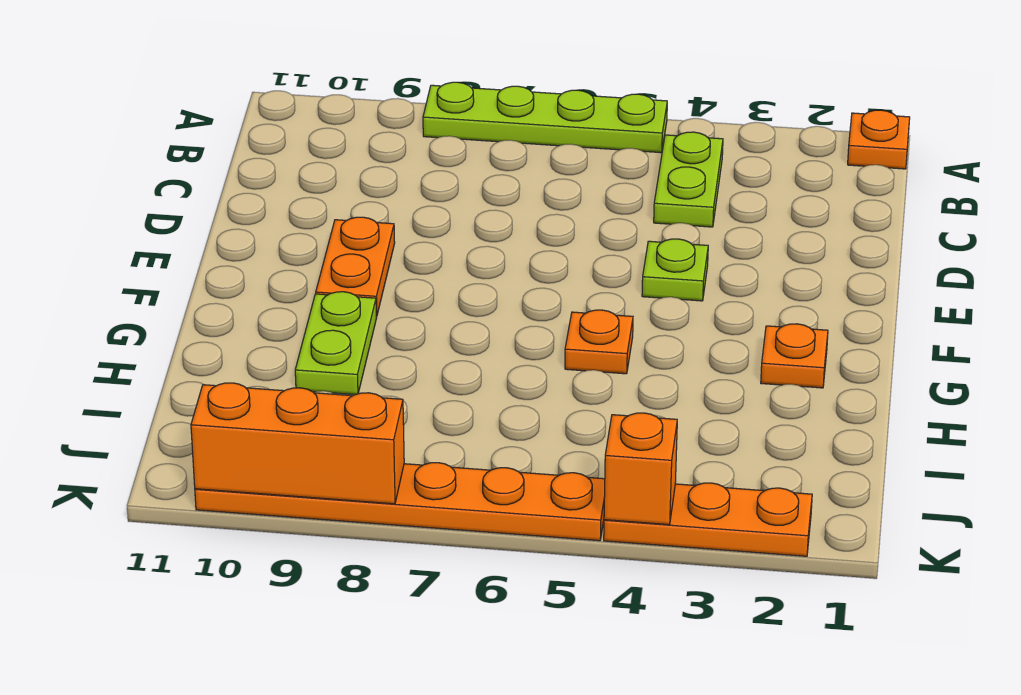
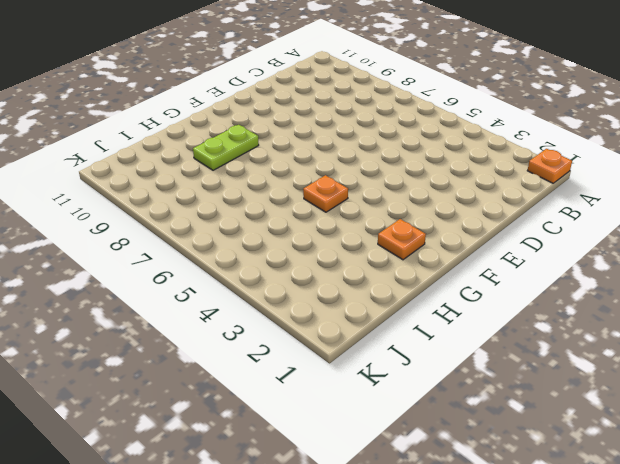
none -> lime 1x4 plate [423,82,667,153]
none -> lime 1x2 plate [654,132,723,227]
none -> lime 1x1 plate [642,239,708,301]

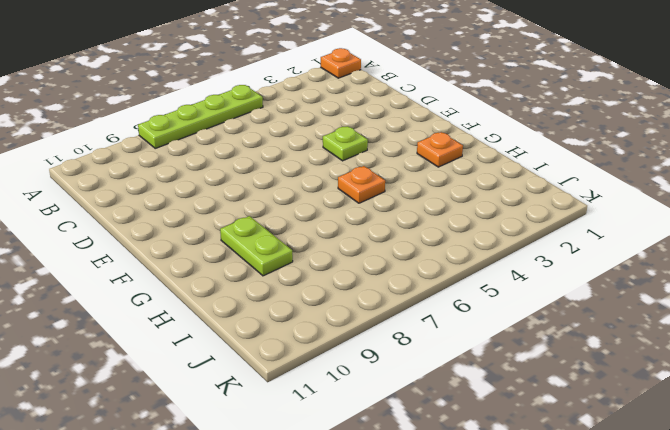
none -> lime 1x2 plate [654,132,723,227]
none -> orange 1x2 plate [316,217,395,316]
none -> orange 1x3 plate [604,483,812,556]

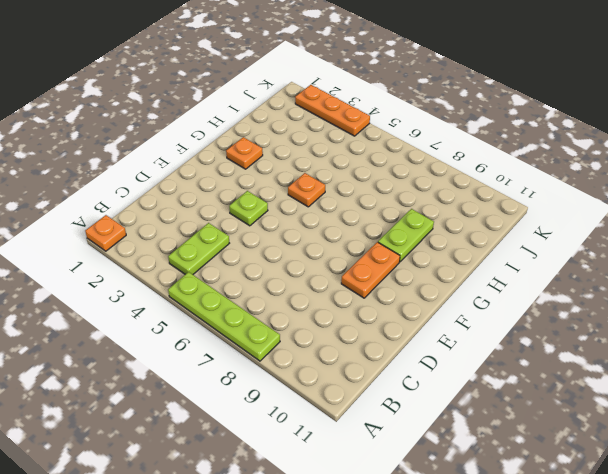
none -> orange 1x6 plate [195,463,605,541]
none -> orange 1x1 brick [604,413,677,525]
none -> orange 1x3 brick [191,383,404,504]

